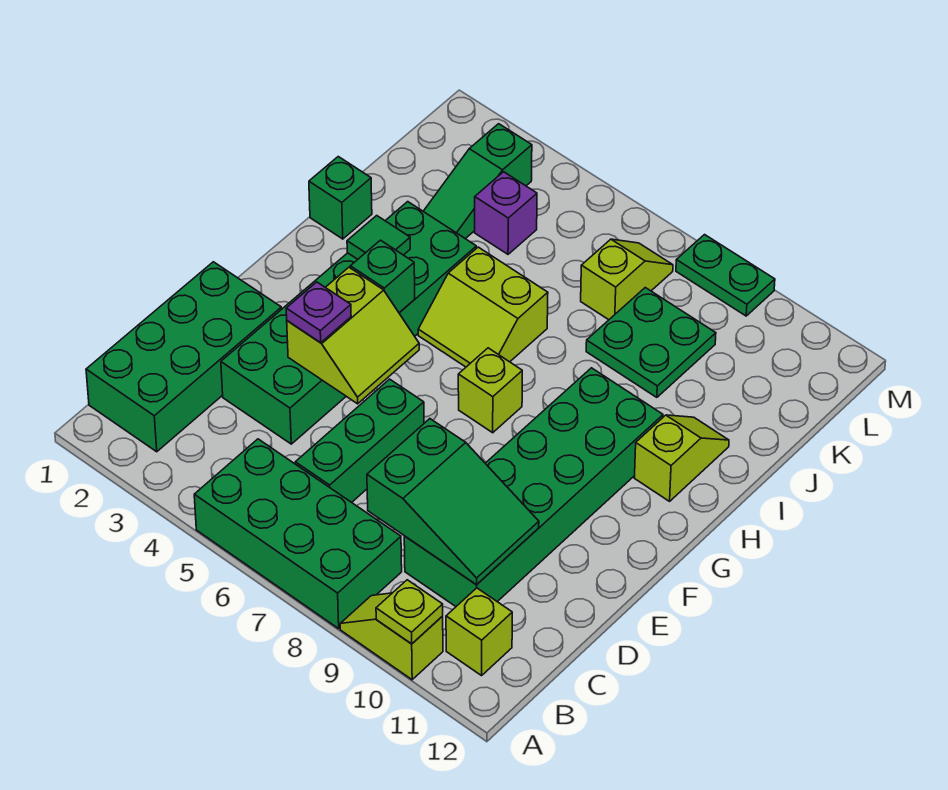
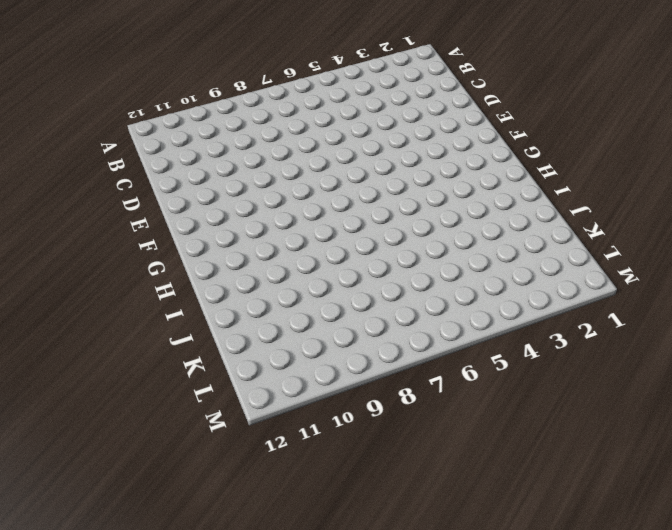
none -> green 2x4 brick [194,439,402,629]
none -> lime 1x2 slope [340,593,443,680]
none -> green 2x4 brick [86,262,282,452]

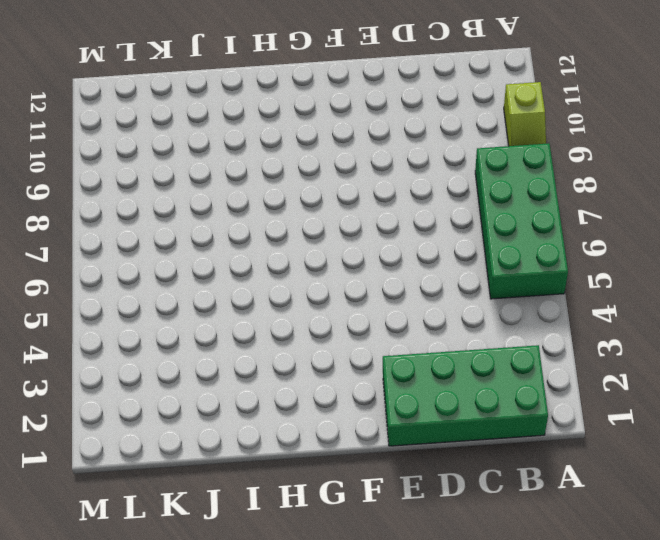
none -> lime 1x1 brick [446,588,512,676]
none -> green 1x3 brick [295,379,424,502]
none -> green 2x6 brick [404,368,663,606]

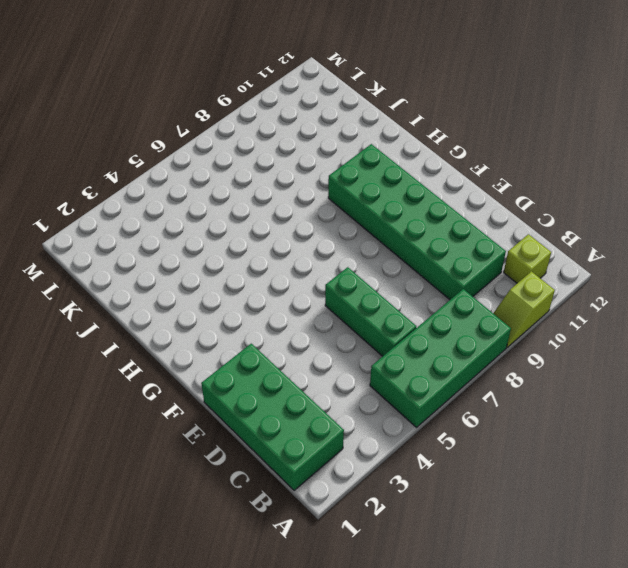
none -> green 2x6 brick [221,202,476,444]
none -> lime 1x1 brick [458,348,522,433]
none -> lime 2x2 slope [418,247,548,367]

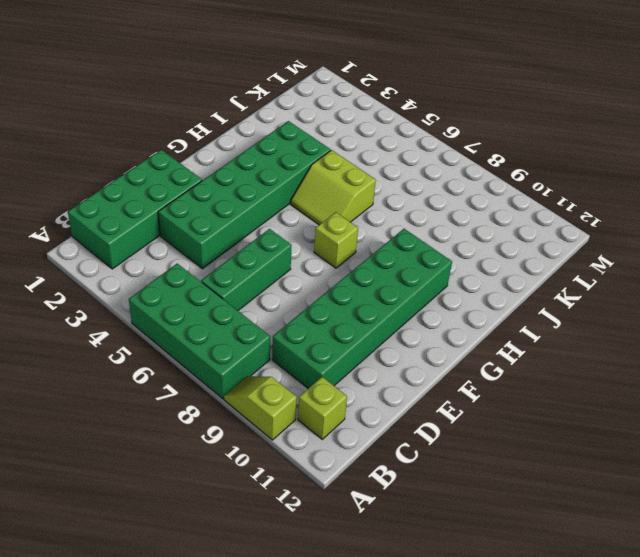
none -> lime 1x2 slope [635,415,729,501]
none -> green 1x1 brick [309,157,372,239]
none -> green 1x3 slope [423,124,532,239]

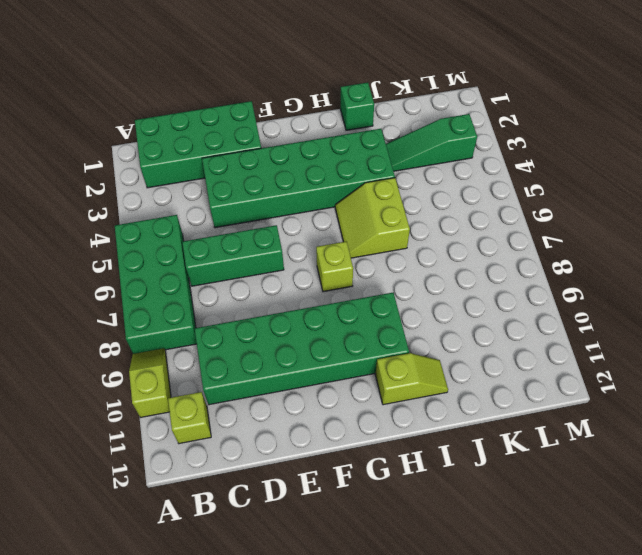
none -> green 2x2 plate [586,288,716,397]
none -> purple 1x1 brick [475,172,537,254]
none -> lime 1x2 slope [581,239,673,320]

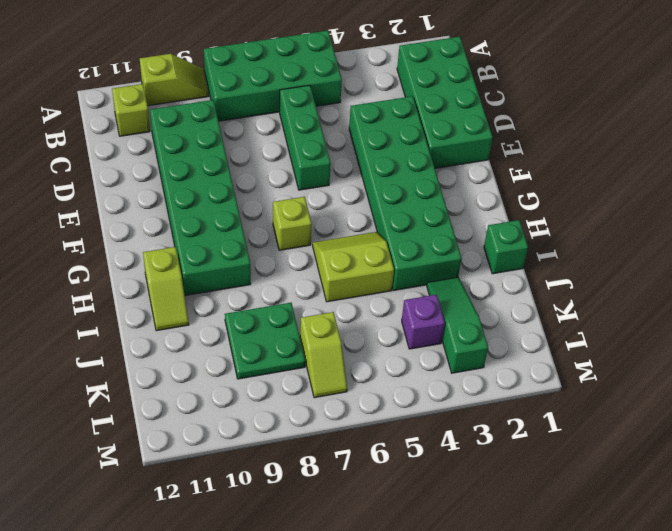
none -> green 1x2 plate [676,235,775,316]
none -> lime 1x1 plate [376,580,443,644]
none -> green 2x3 slope [367,419,539,585]

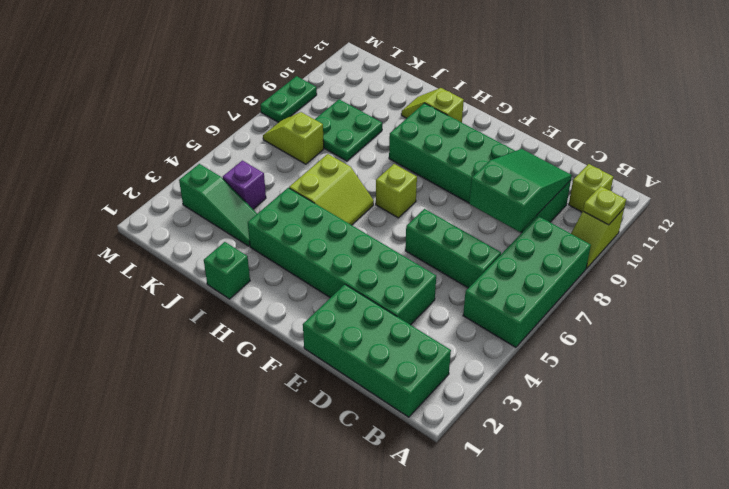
none -> lime 2x2 slope [287,267,419,404]
none -> green 1x1 brick [350,240,415,313]
none -> green 1x1 tile [347,216,410,259]

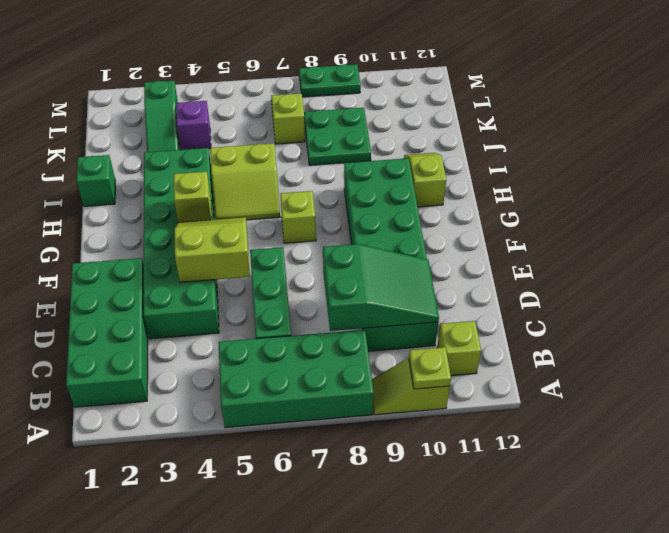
lime 2x2 slope [174,217,250,282] -> lime 2x2 slope turned to [287,267,419,404]
lime 1x1 brick [174,172,212,222] -> green 1x1 brick [350,240,415,313]
none -> green 1x1 tile [347,216,410,259]
none -> purple 1x1 plate [286,282,351,343]

